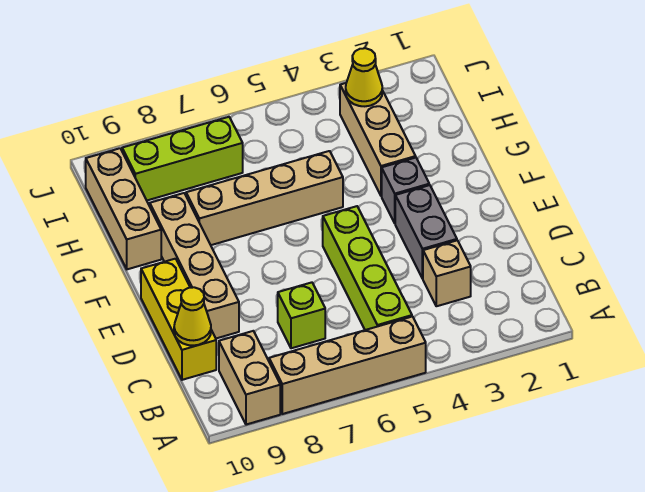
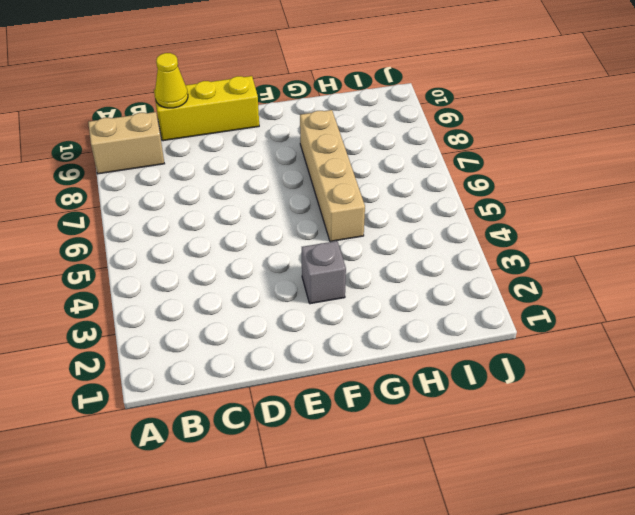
none -> tan 1x4 brick [269,317,426,414]
none -> lime 1x4 brick [323,206,412,330]
none -> tan 1x1 brick [423,240,471,306]

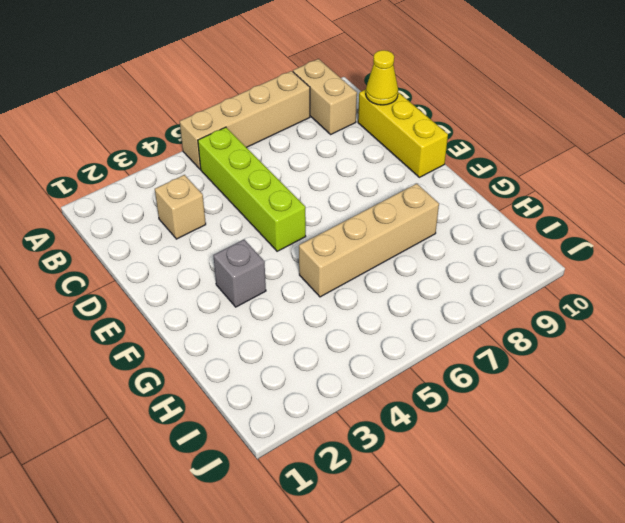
none -> lime 1x1 brick [278,282,325,348]
none -> grey 1x2 brick [395,185,457,279]
none -> tan 1x4 brick [150,193,239,338]

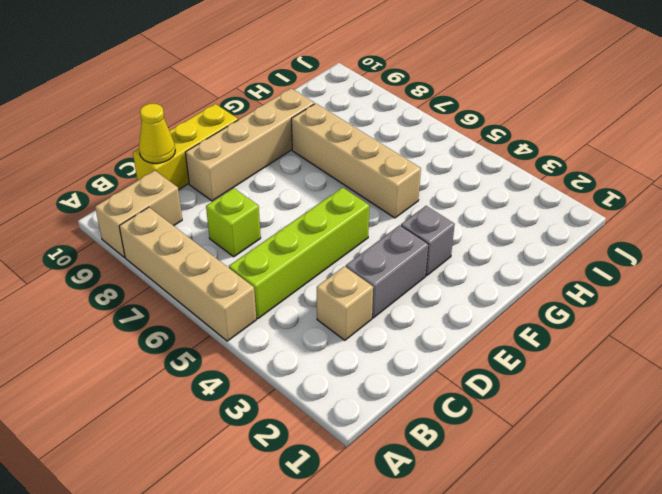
none -> tan 1x3 brick [340,83,416,196]
none -> tan 1x3 brick [86,148,161,269]
none -> lime 1x3 brick [122,117,243,200]

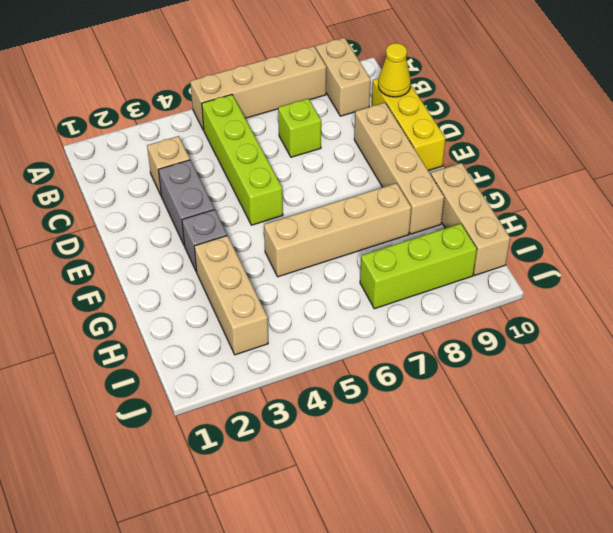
none -> yellow 1x1 cone [346,48,382,106]

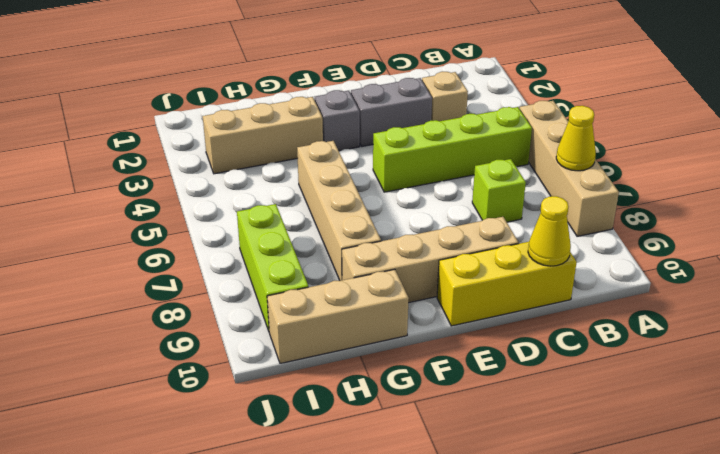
yellow 1x1 cone [556,106,596,171] -> yellow 1x1 cone moved to [346,48,382,106]
none -> tan 1x2 brick [219,331,280,425]

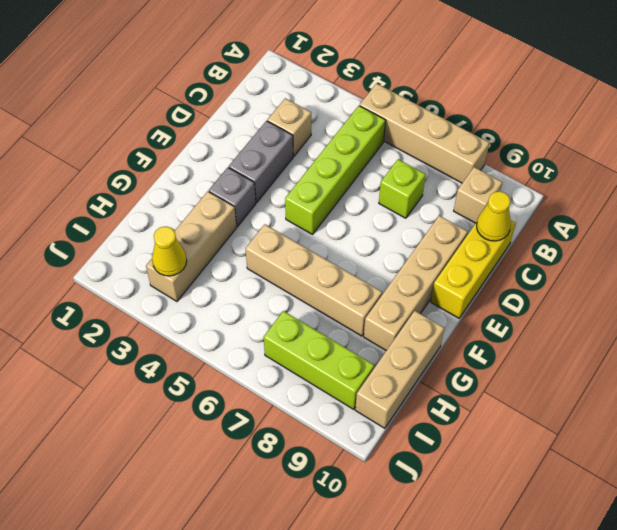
tan 1x1 brick [454,167,502,223] -> tan 1x2 brick [219,331,280,425]

